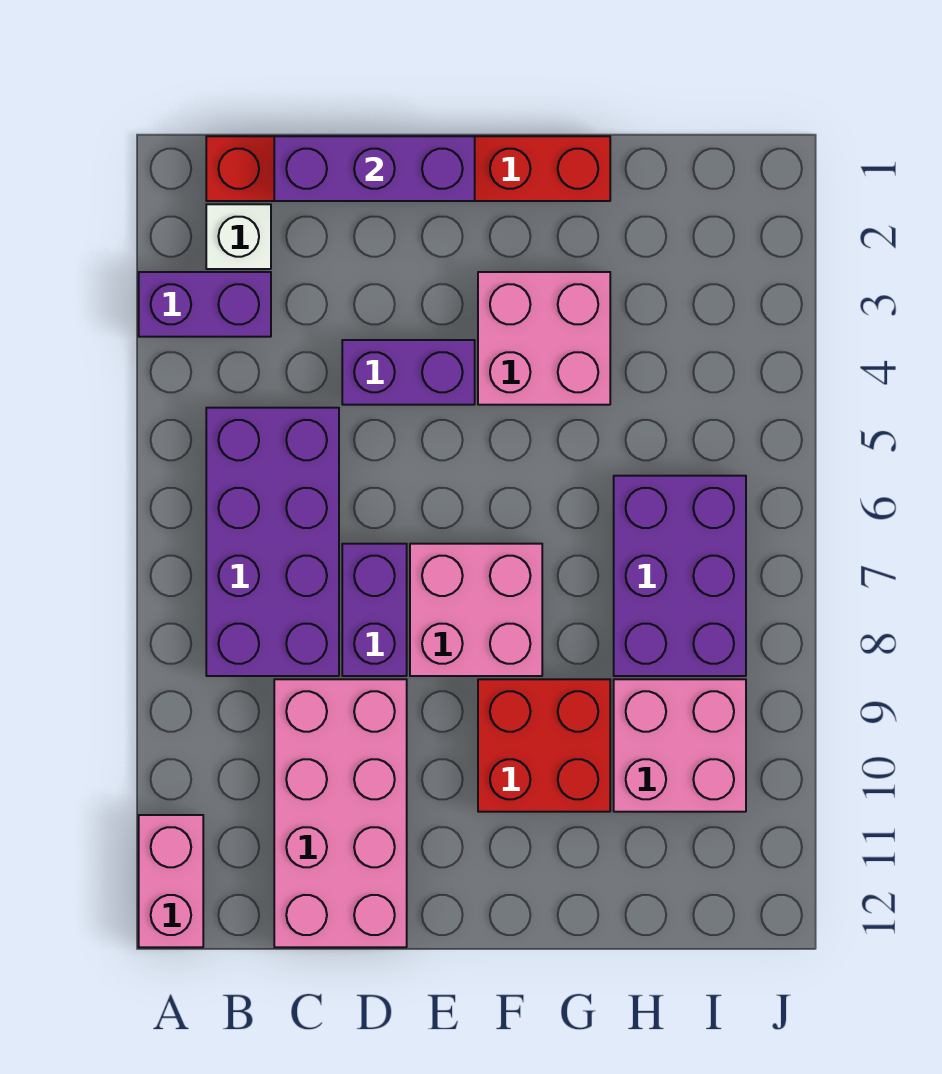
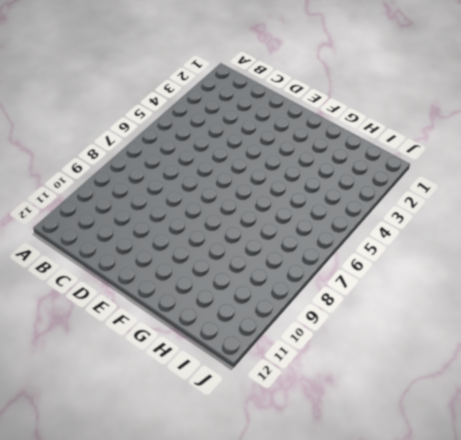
none -> purple 1x2 brick [139,272,271,337]
none -> pink 1x2 brick [139,815,203,947]
none -> red 1x6 brick [206,136,610,201]

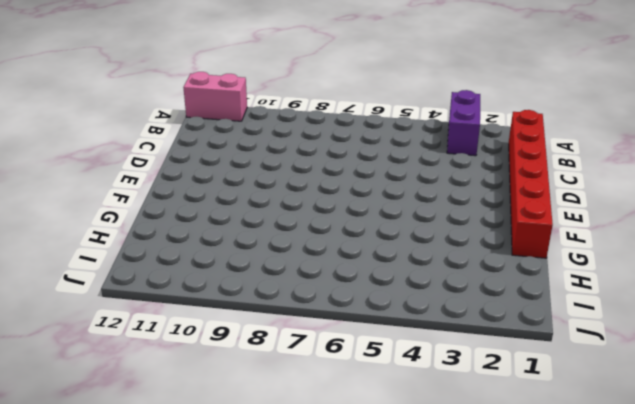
none -> white 1x1 brick [206,204,271,269]
none -> purple 2x4 brick [206,408,339,676]
none -> pink 2x4 brick [274,679,407,947]

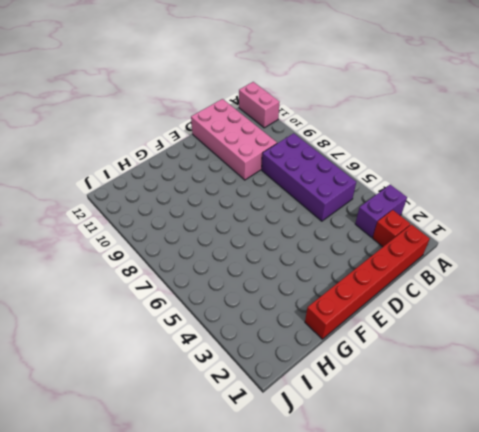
red 1x1 brick [373,210,410,247] -> white 1x1 brick [206,204,271,269]
none -> purple 1x2 brick [342,340,475,405]
none -> purple 1x2 brick [342,544,407,676]
none -> pink 2x2 brick [410,544,542,676]

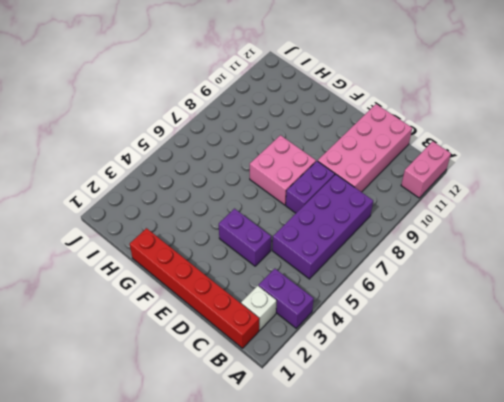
none -> pink 2x2 brick [478,272,610,405]
none -> red 2x2 brick [478,679,610,812]
none -> purple 2x3 brick [614,476,746,676]

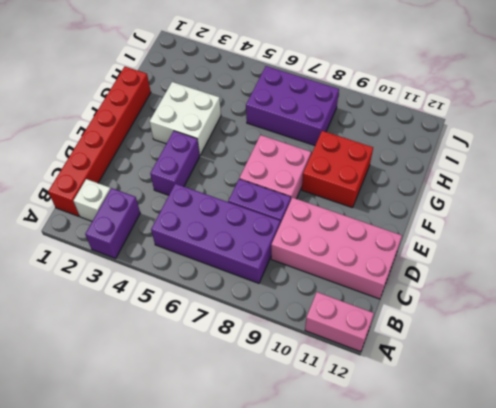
white 2x2 brick [150,82,221,155] -> pink 2x2 brick [478,272,610,405]
none -> pink 2x2 brick [614,679,746,812]
none -> purple 1x3 brick [274,136,475,201]

